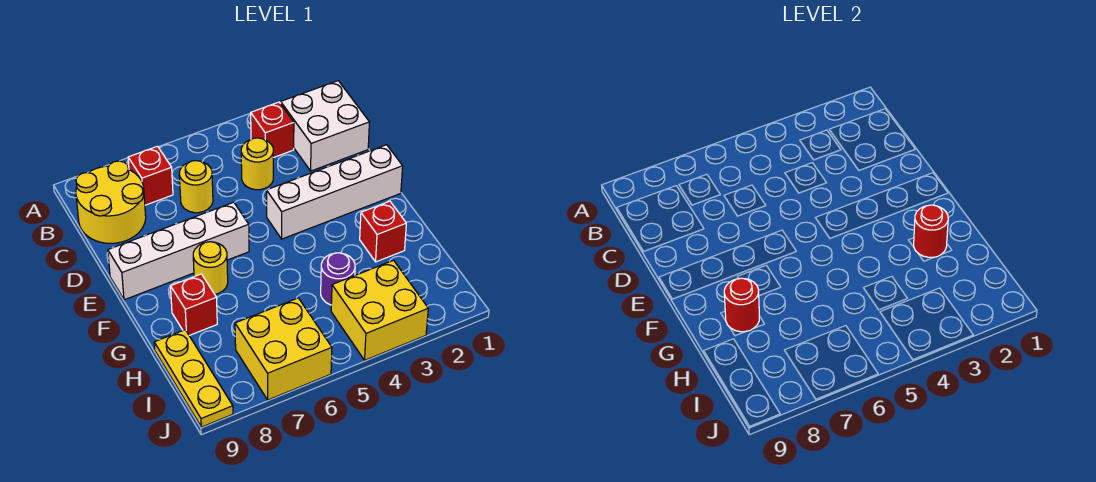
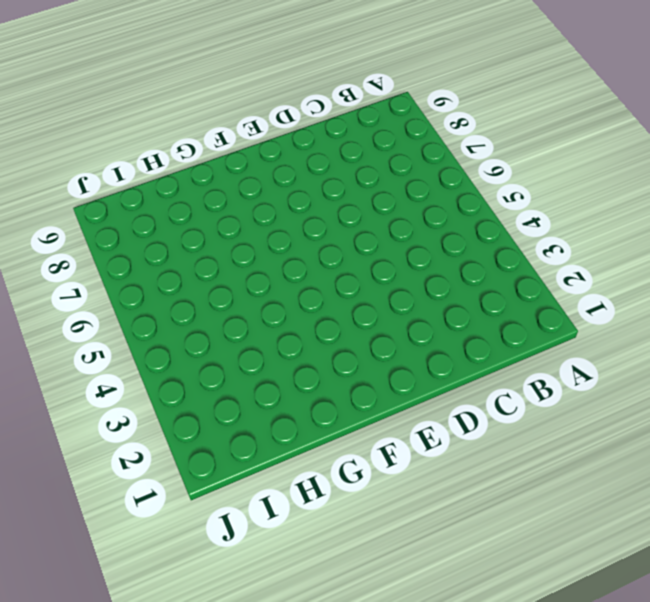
none -> white 2x2 brick [280,81,369,171]
none -> red 1x1 brick [251,102,294,158]
none -> red 1x1 brick [128,146,173,205]

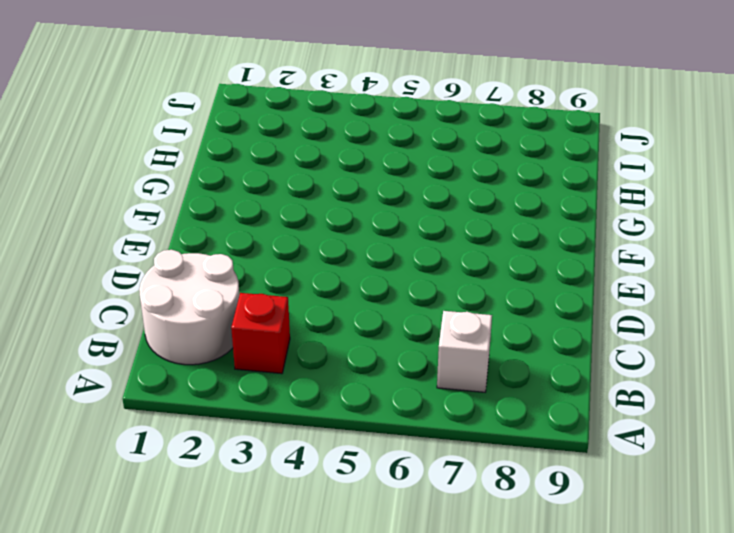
white 2x2 round brick [139,250,239,365] -> white 2x2 brick [280,81,369,171]
white 1x1 brick [437,311,492,392] -> red 1x1 brick [128,146,173,205]
none -> yellow 2x2 round brick [76,161,146,243]
none -> yellow 1x1 round brick [241,138,273,190]
none -> yellow 1x1 round brick [179,161,213,213]

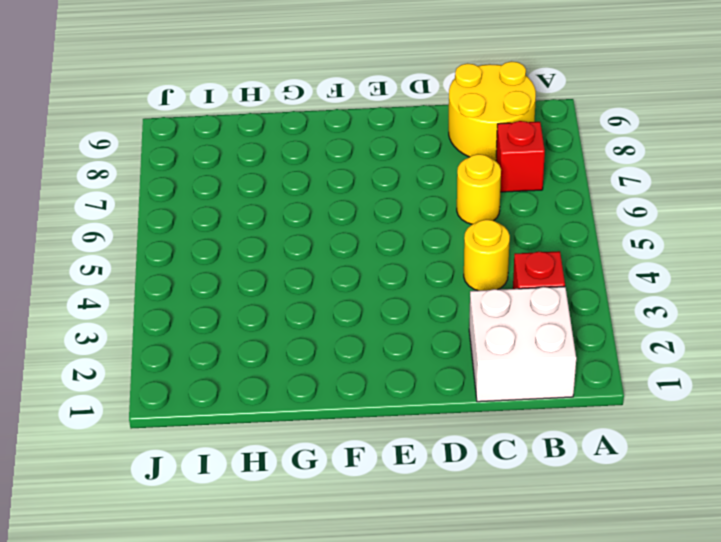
none -> white 1x4 brick [267,145,403,239]
none -> white 1x4 brick [108,202,249,300]
none -> yellow 1x1 round brick [193,242,228,294]

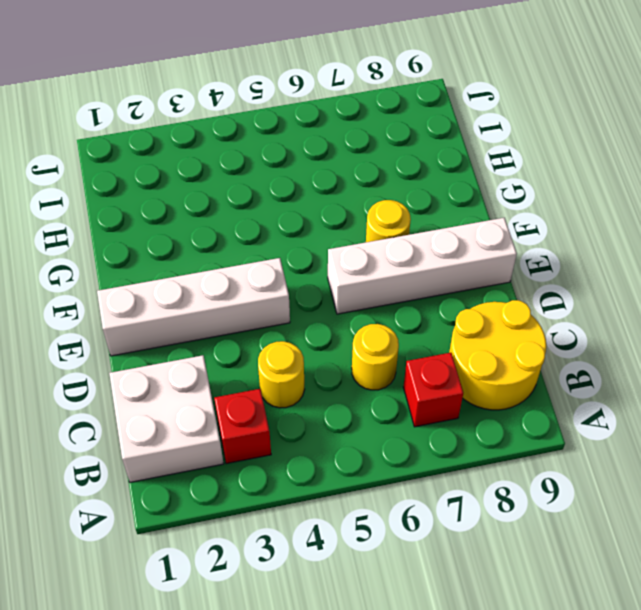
none -> red 1x1 brick [360,201,406,262]
none -> red 1x1 brick [171,274,217,335]
none -> purple 1x1 round brick [321,253,355,305]

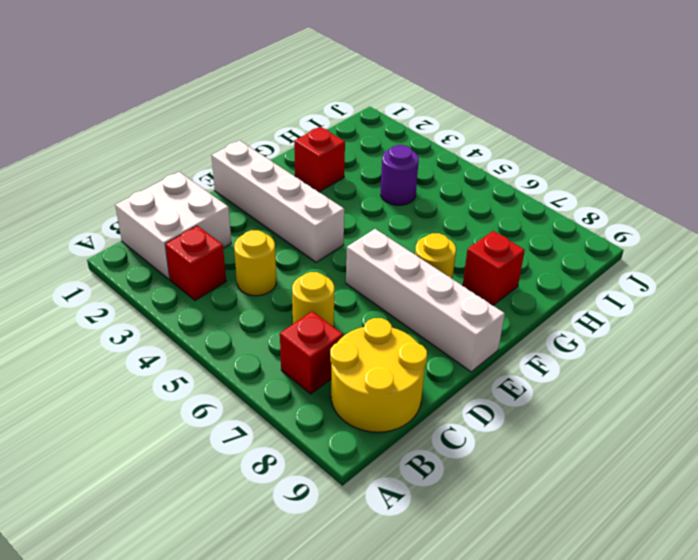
none -> yellow 1x3 plate [154,330,233,427]
none -> yellow 2x2 brick [331,260,428,360]
none -> yellow 2x2 brick [235,298,332,400]

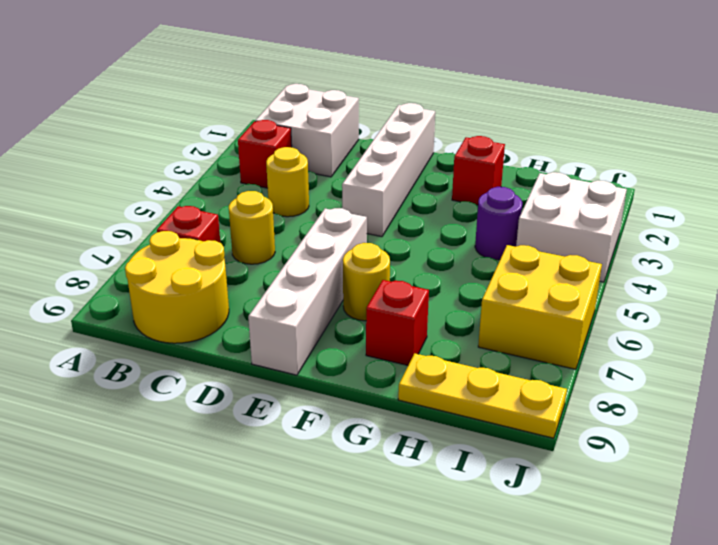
white 2x2 brick [516,172,627,282] -> yellow 2x2 brick [331,260,428,360]
none -> red 1x1 round brick [914,205,948,257]
none -> red 1x1 round brick [724,278,759,332]

